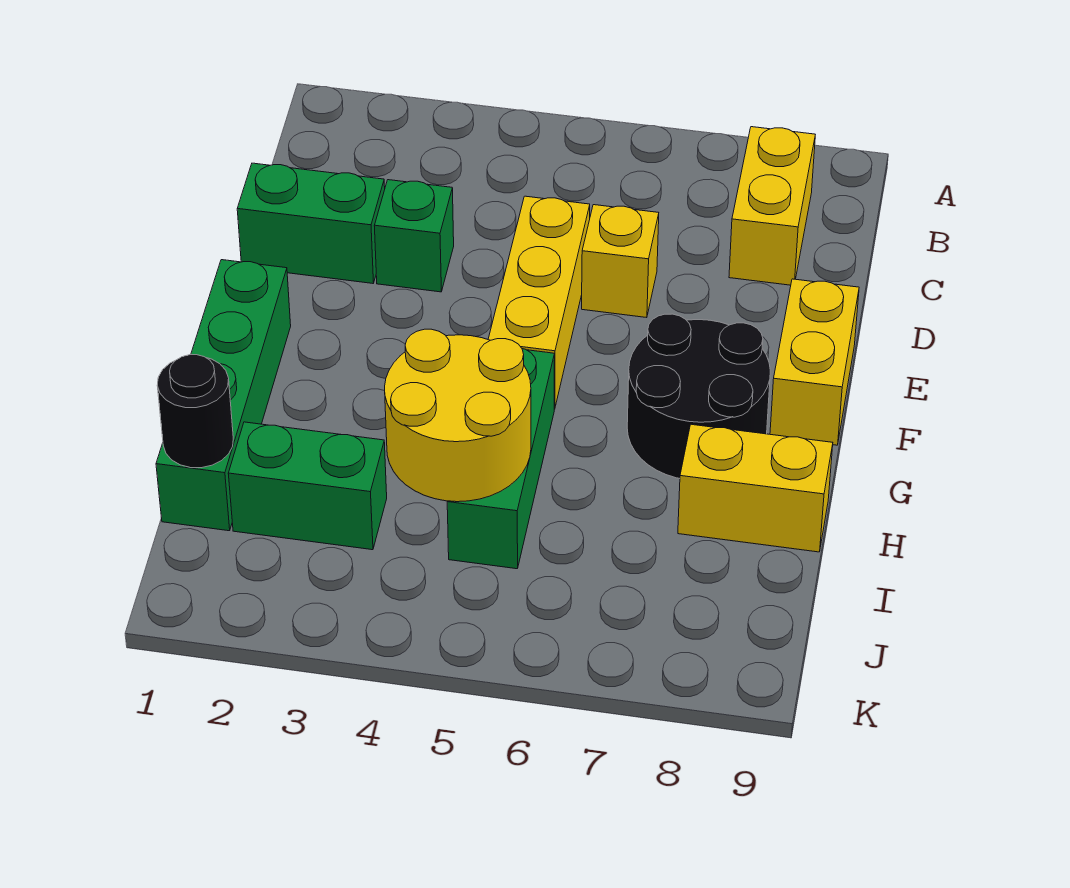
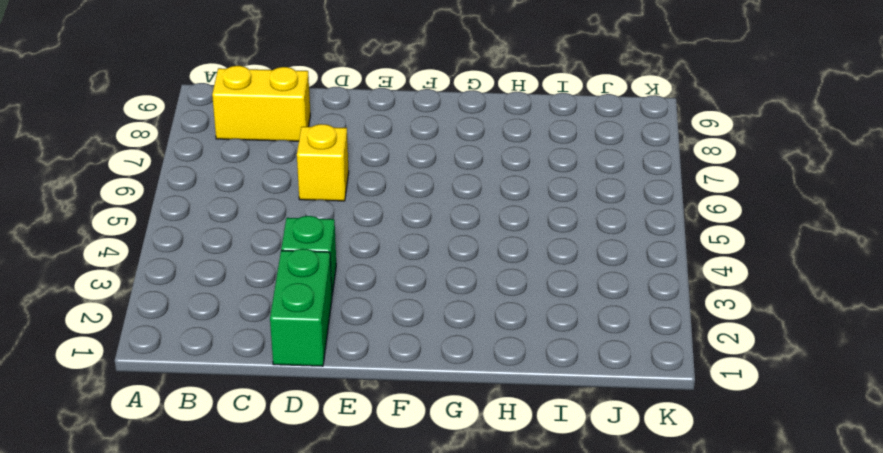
none -> yellow 1x3 brick [488,196,590,409]
none -> yellow 1x2 brick [770,279,859,445]
none -> green 1x4 brick [156,260,291,531]

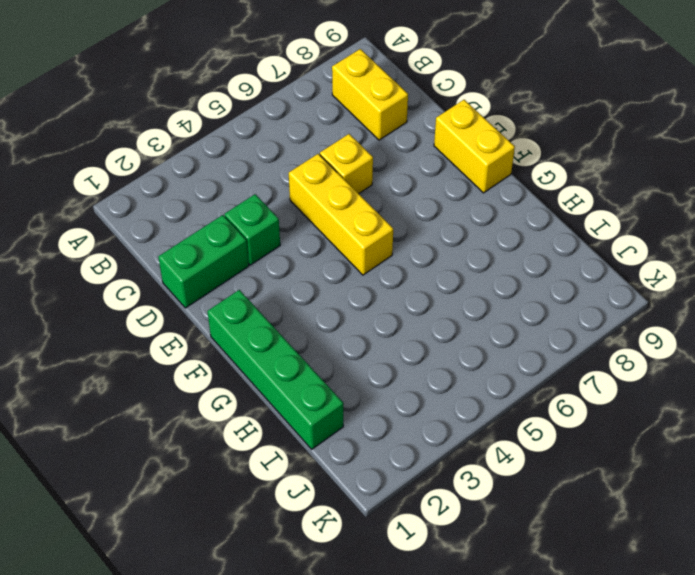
none -> black 2x2 round brick [627,314,770,478]
none -> green 1x3 brick [447,349,555,569]
none -> yellow 1x2 brick [678,424,833,552]

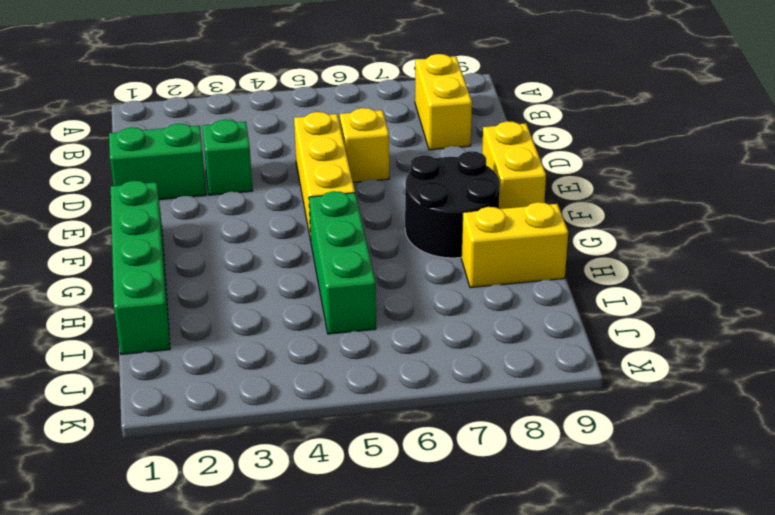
none -> green 1x2 brick [228,422,387,550]
none -> yellow 2x2 round brick [385,329,531,502]
none -> black 1x1 round brick [157,355,233,468]

